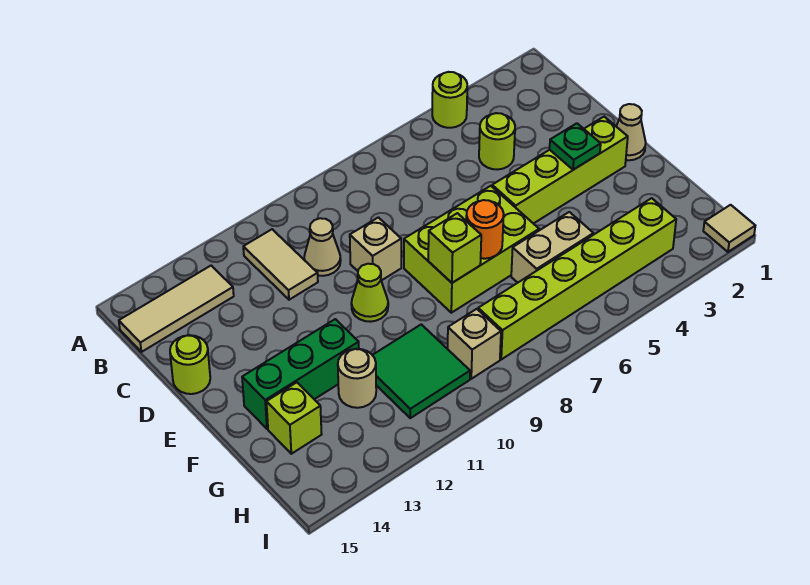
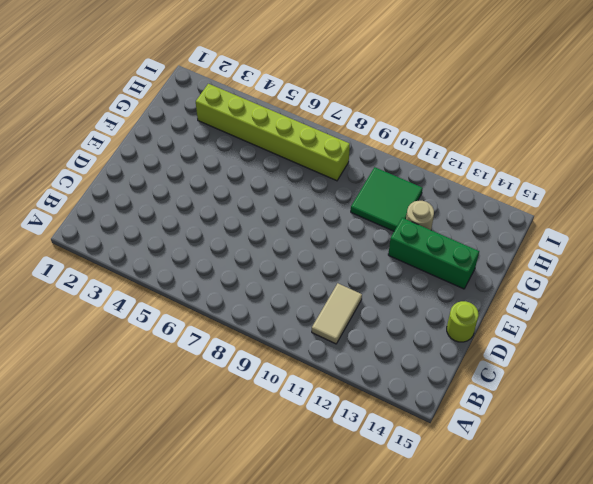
none -> lime 1x1 round brick [432,72,467,128]
none -> tan 1x3 tile [119,266,234,352]
none -> lime 1x1 round brick [479,113,515,170]

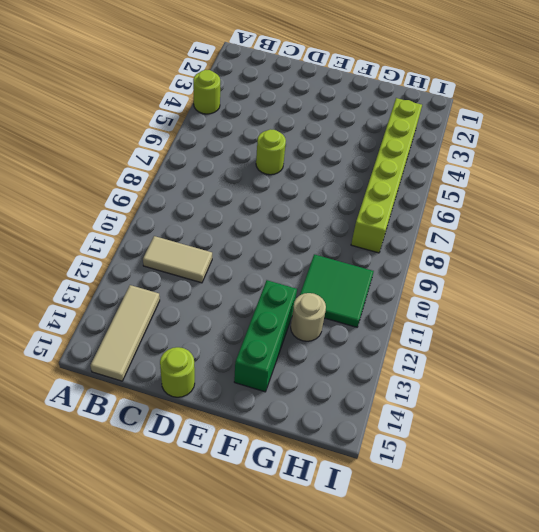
lime 1x1 round brick [256,129,286,175] -> lime 1x1 round brick moved to [479,113,515,170]
none -> tan 1x1 cone [304,218,341,276]
none -> tan 1x1 brick [350,217,401,281]
none -> tan 1x1 cone [616,104,646,160]

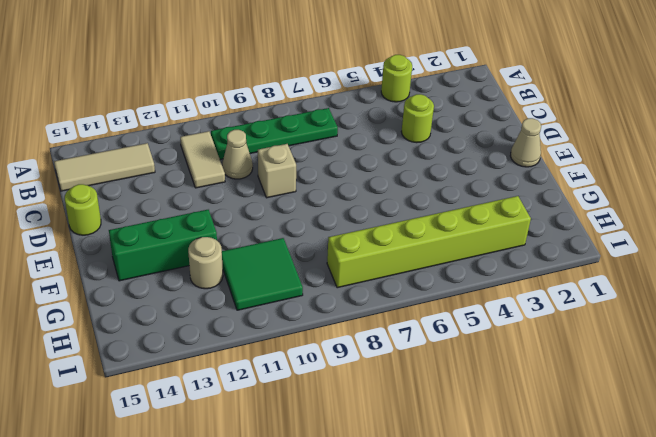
green 1x4 plate [211,108,338,159] -> none
none -> lime 1x4 brick [492,117,628,224]
none -> lime 2x3 brick [404,186,539,313]
none -> lime 1x1 cone [351,264,388,322]

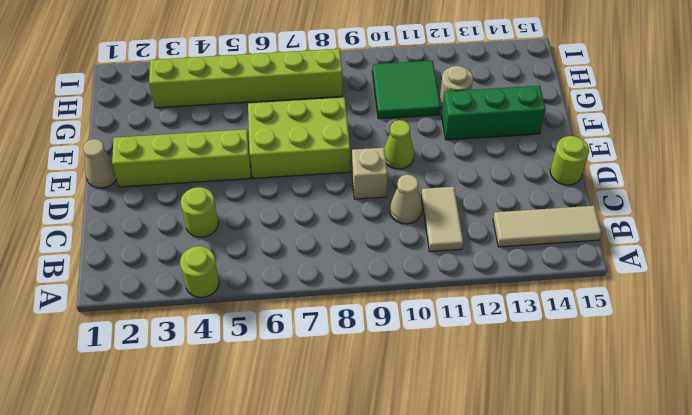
none -> tan 1x2 brick [511,212,593,283]
none -> lime 1x1 brick [266,382,322,454]
none -> tan 1x1 brick [448,309,501,379]

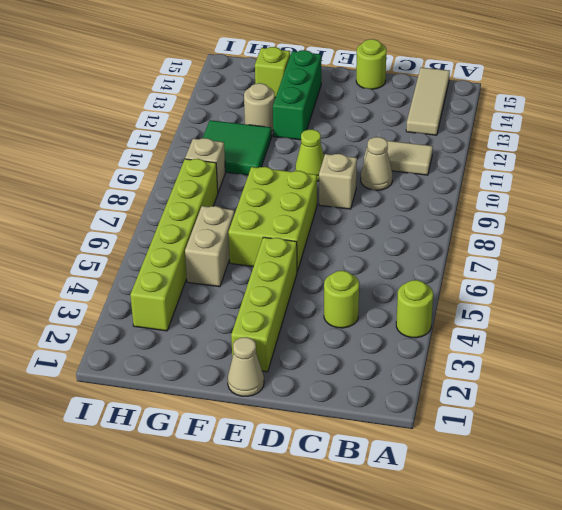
none -> tan 1x1 tile [703,205,755,252]
none -> green 1x1 plate [550,123,601,170]
none -> orange 1x1 round brick [466,200,504,259]

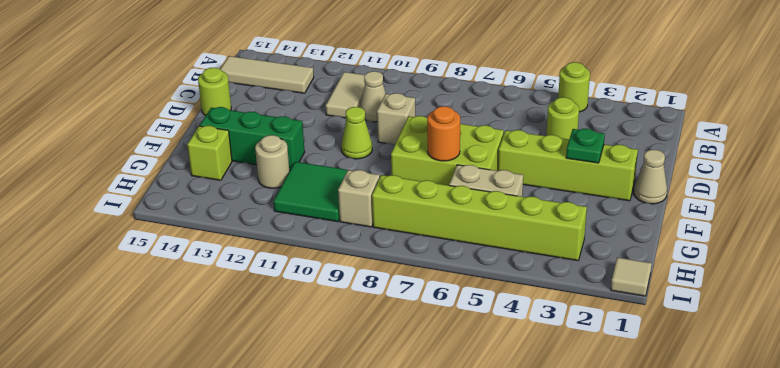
none -> lime 1x1 brick [428,213,481,283]

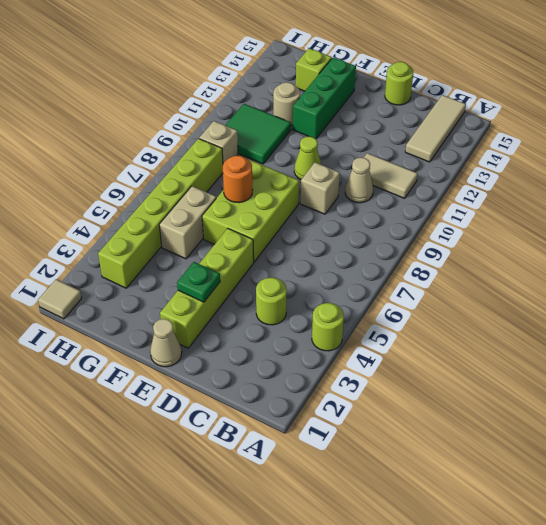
none -> lime 1x1 brick [428,213,481,283]

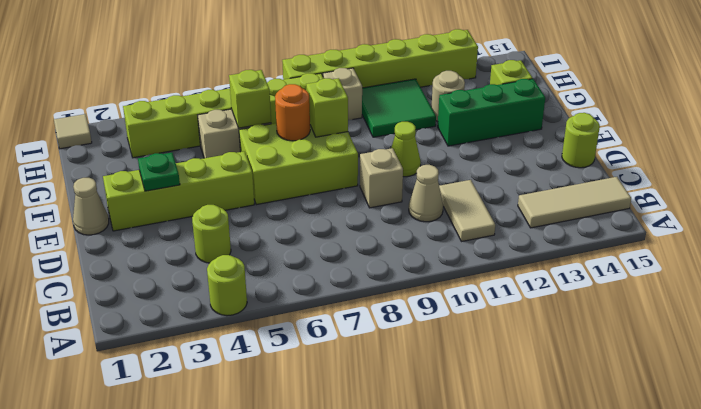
lime 1x1 brick [229,70,271,128] -> none
lime 1x6 brick [282,29,478,88] -> none

